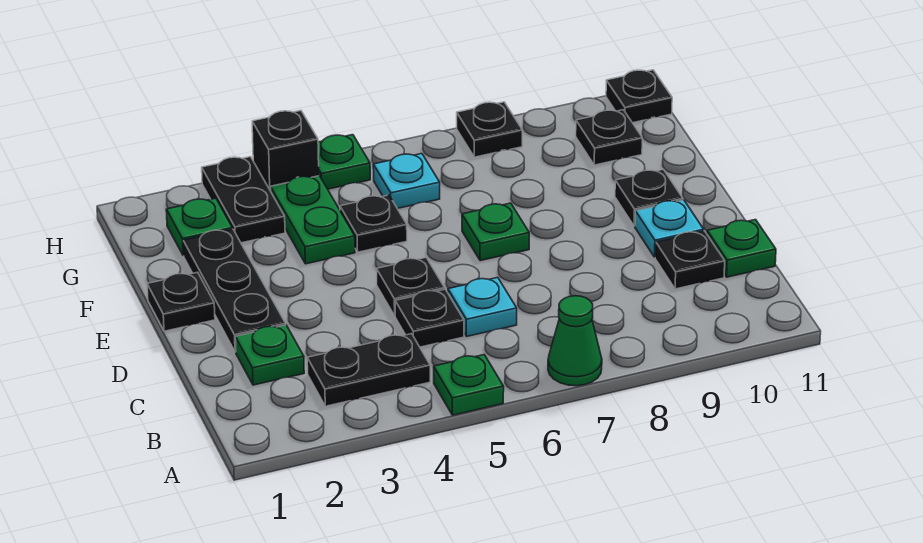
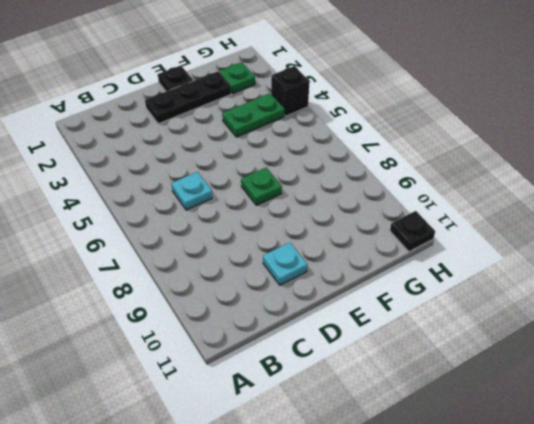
none -> green 1x1 plate [434,355,504,415]
none -> green 1x1 cone [548,296,602,386]
none -> black 1x2 plate [307,334,430,406]

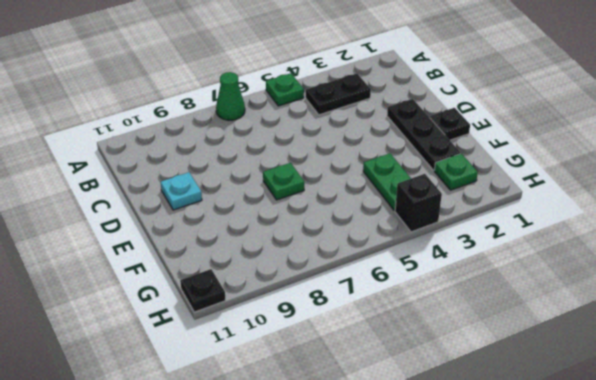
none -> green 1x1 plate [235,325,304,385]
none -> black 1x1 plate [395,289,464,347]
none -> cyan 1x1 plate [448,278,517,336]

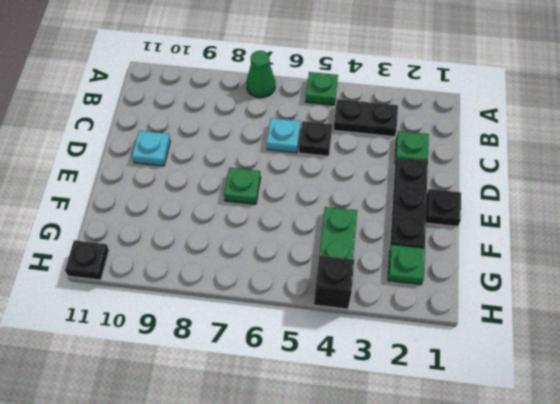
none -> black 1x1 plate [655,231,725,289]
none -> green 1x1 plate [707,220,776,277]
none -> black 1x1 plate [377,258,445,316]

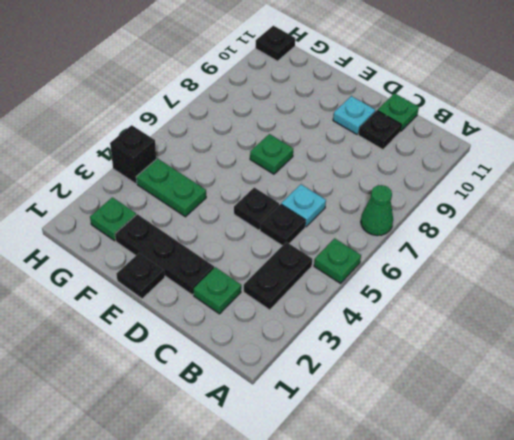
none -> black 1x1 plate [615,169,683,226]
none -> black 1x1 plate [340,195,407,252]
none -> black 1x2 plate [202,157,285,243]

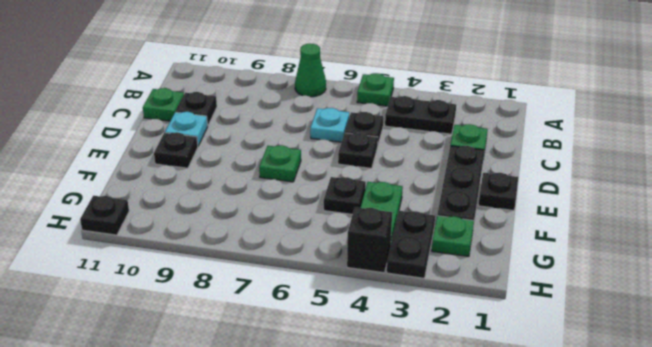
none -> cyan 1x1 plate [373,154,440,209]
none -> black 1x1 plate [576,110,642,165]
none -> green 1x1 plate [318,135,370,189]

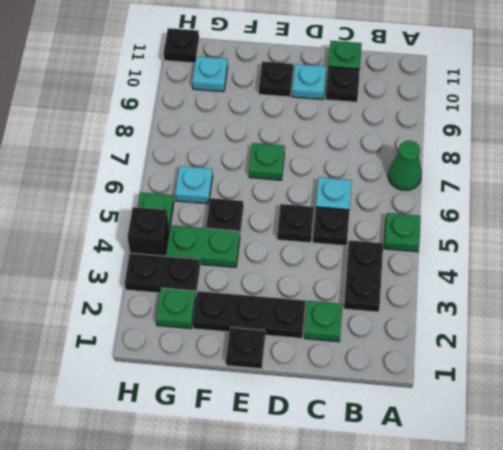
cyan 1x1 plate [192,56,228,92] -> black 1x1 plate [576,110,642,165]
none -> black 1x1 plate [457,102,522,157]

